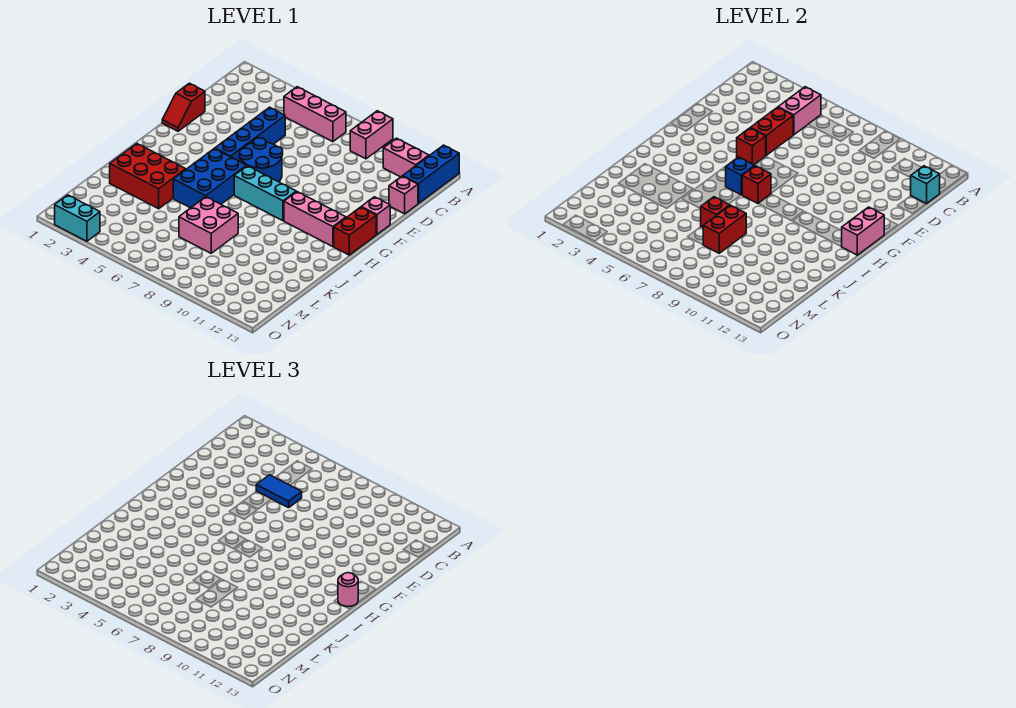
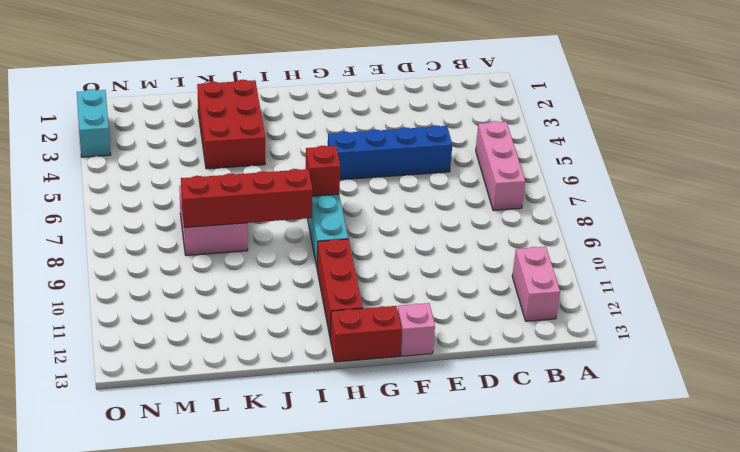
red 1x3 brick [317,239,363,336] -> pink 1x3 brick [284,192,346,247]
red 1x4 brick [181,169,313,228] -> red 1x2 brick [703,205,746,253]
none -> pink 1x2 brick [350,111,393,159]
none -> blue 1x3 brick [403,145,459,204]
none -> pink 1x1 brick [389,176,418,214]

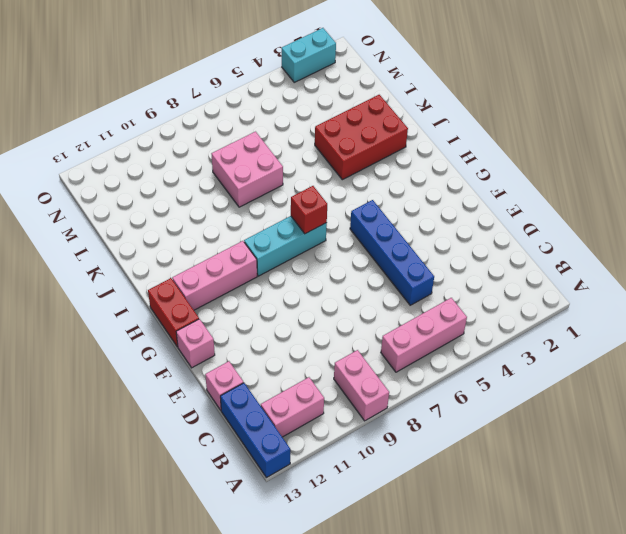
none -> red 1x2 slope [162,83,205,131]
none -> blue 2x2 round brick [240,138,283,182]
none -> blue 2x3 brick [173,149,246,208]

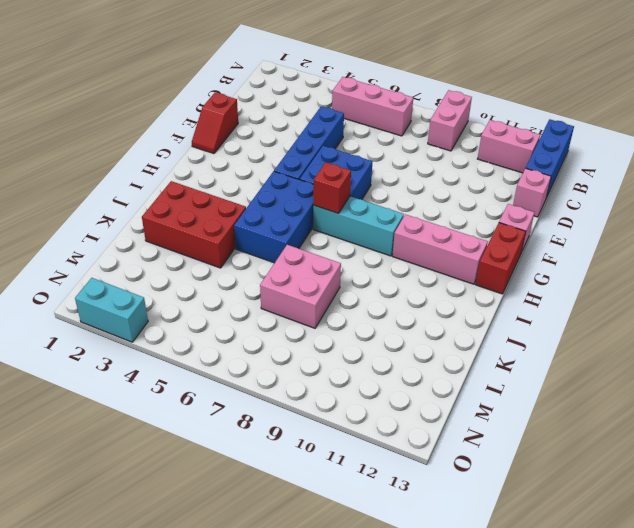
blue 2x2 brick [300,146,373,199] -> blue 2x2 round brick [240,138,283,182]
none -> pink 1x2 brick [778,87,821,135]
none -> cyan 1x1 brick [911,166,940,204]
none -> red 1x2 brick [751,107,793,155]

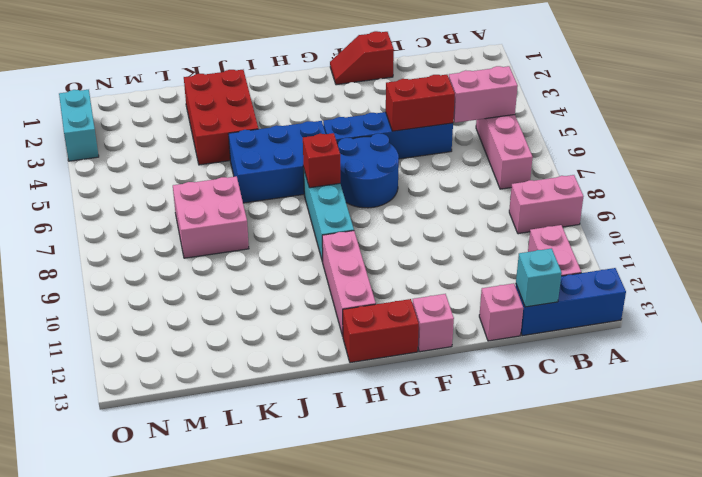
none -> red 1x1 brick [737,128,766,165]
none -> pink 1x2 brick [842,207,884,255]
none -> blue 1x1 brick [726,157,755,195]

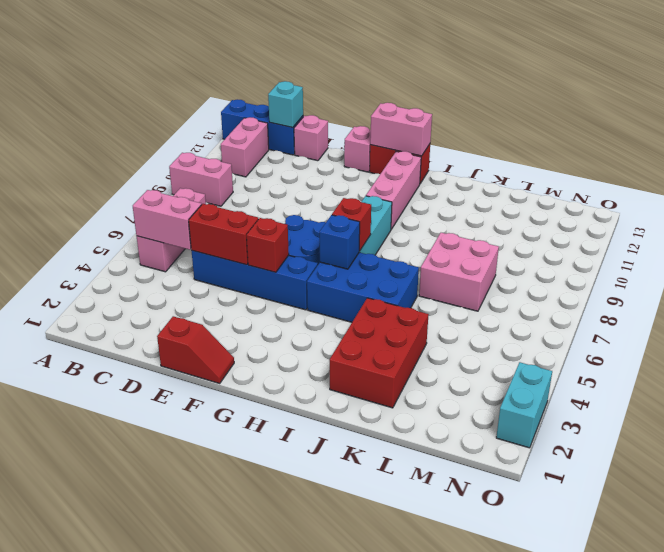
none -> red 1x1 brick [700,197,730,227]
none -> red 1x2 brick [703,205,746,253]
none -> blue 1x2 tile [256,475,302,508]

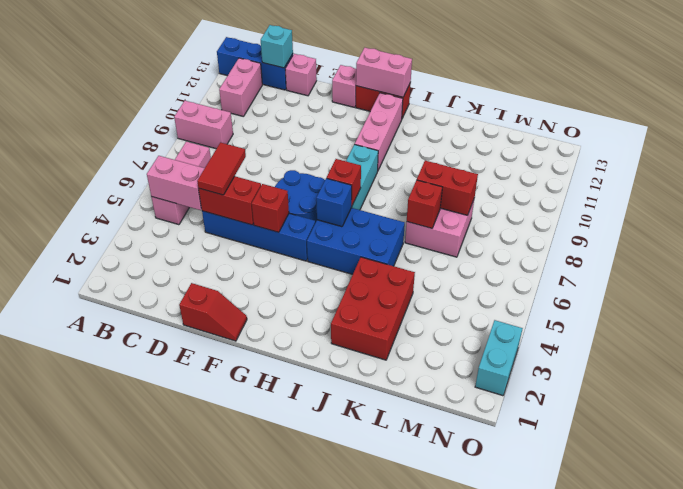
red 1x2 tile [197,142,246,195] -> blue 1x2 tile [256,475,302,508]
none -> pink 1x1 round brick [338,573,358,607]

